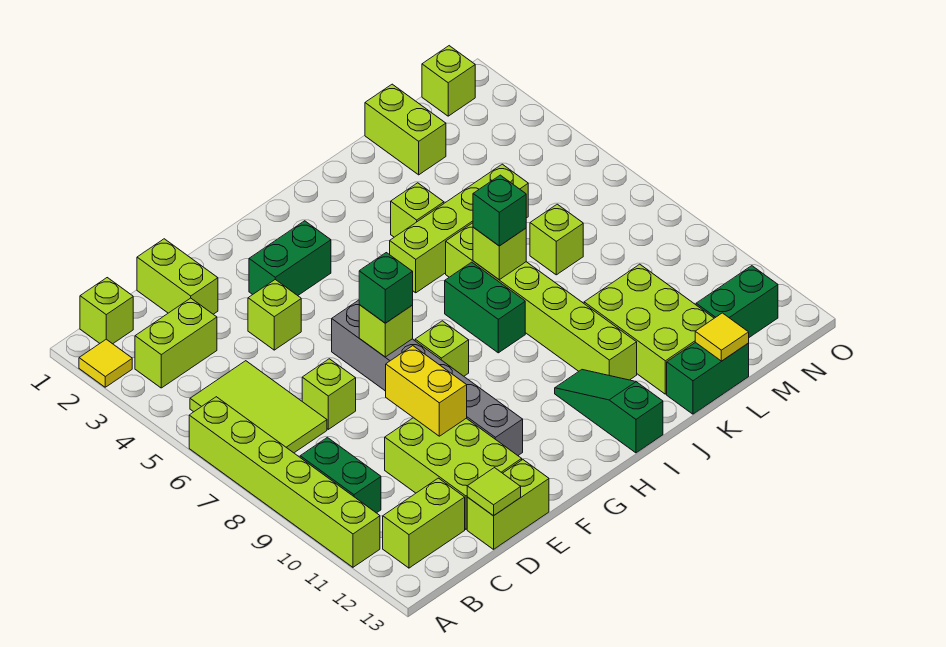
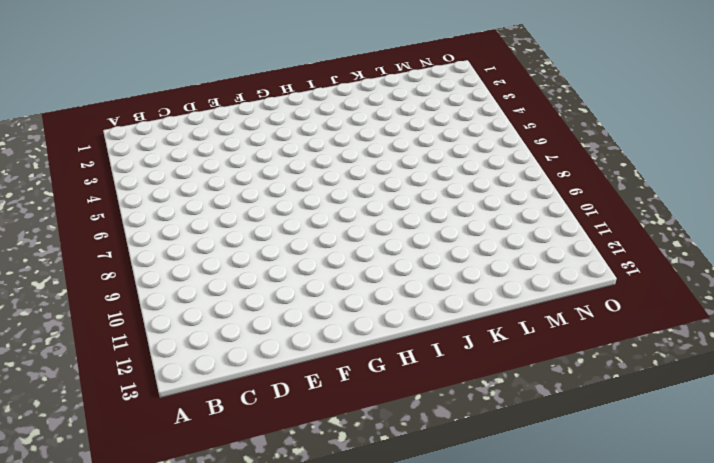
none -> yellow 1x1 tile [79,339,132,387]
none -> lime 1x6 brick [189,397,380,567]
none -> lime 1x1 brick [80,278,133,344]
none -> lime 1x2 brick [135,298,217,388]

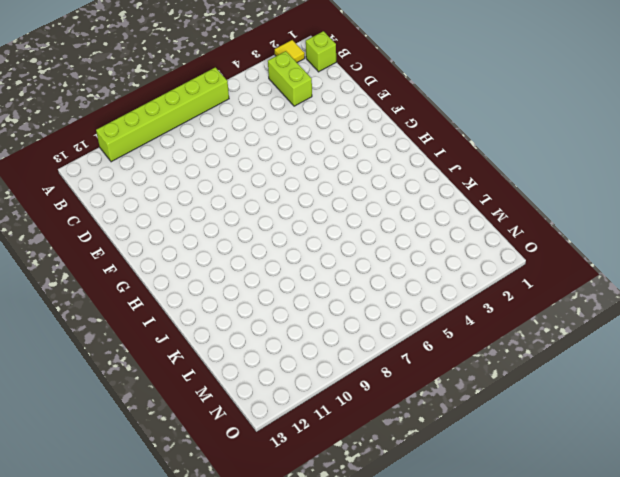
none -> lime 2x3 tile [190,361,327,453]
none -> green 1x2 brick [300,437,381,513]
none -> lime 1x2 brick [383,478,465,568]
none -> lime 1x2 brick [137,239,218,314]

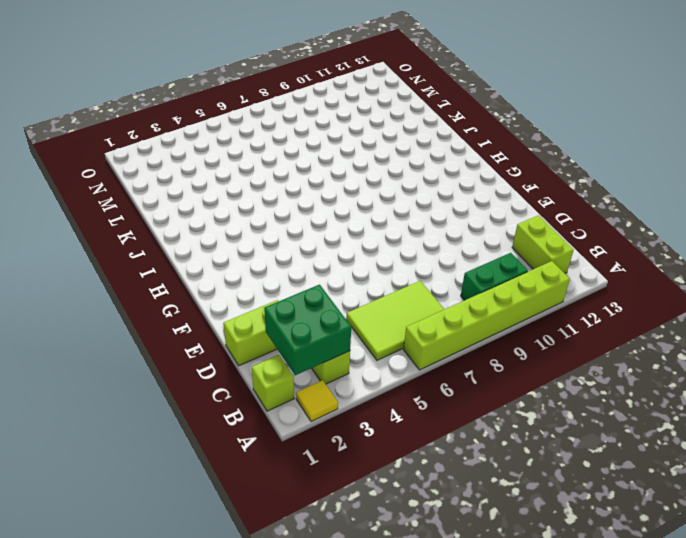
green 2x2 brick [264,285,351,375] -> none
none -> lime 1x1 brick [302,359,356,429]
none -> lime 2x3 brick [385,418,522,529]
none -> lime 1x2 brick [467,460,549,549]
none -> lime 1x1 brick [248,280,301,350]

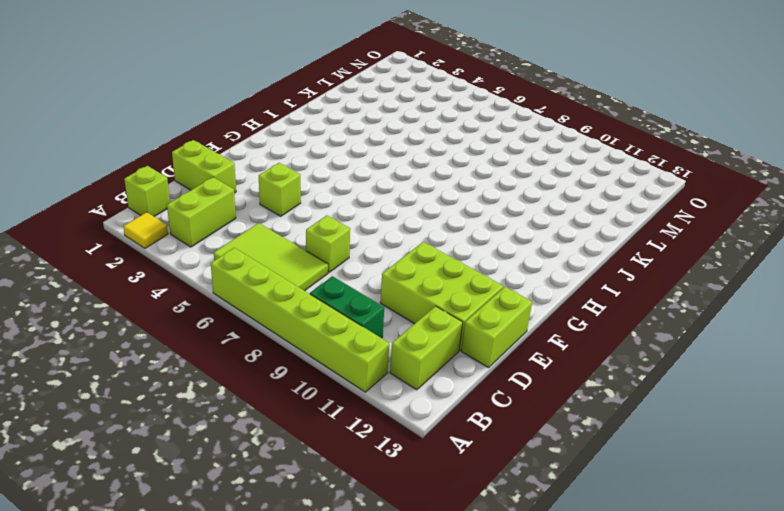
none -> green 1x2 brick [249,221,331,296]
none -> grey 1x6 brick [332,300,523,455]
none -> lime 1x1 brick [415,321,469,376]
none -> lime 1x4 brick [390,164,528,293]

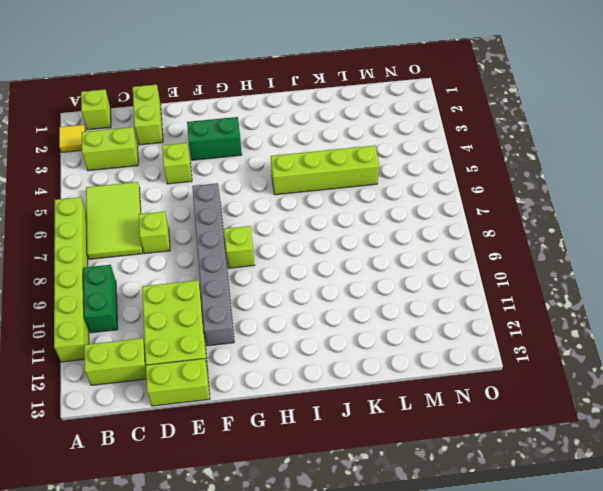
none -> green 1x2 brick [445,262,525,353]
none -> green 1x3 slope [555,370,663,453]
none -> lime 1x1 brick [391,183,444,237]
none -> lime 1x6 brick [446,223,637,380]

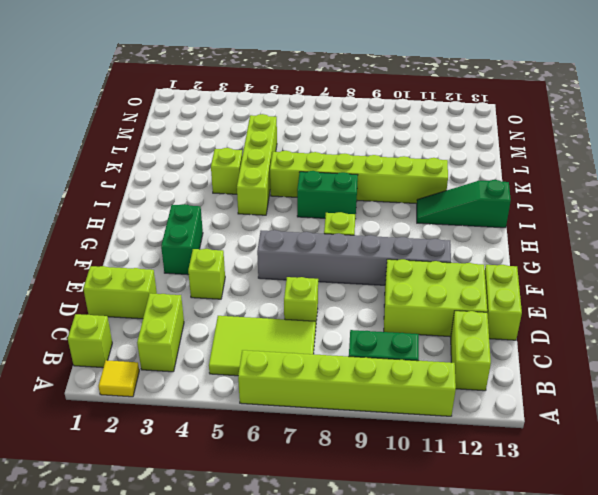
none -> lime 2x3 brick [584,264,714,394]
none -> green 1x2 brick [667,342,749,414]
none -> lime 1x2 brick [365,84,446,175]
none -> lime 1x1 brick [530,204,583,275]

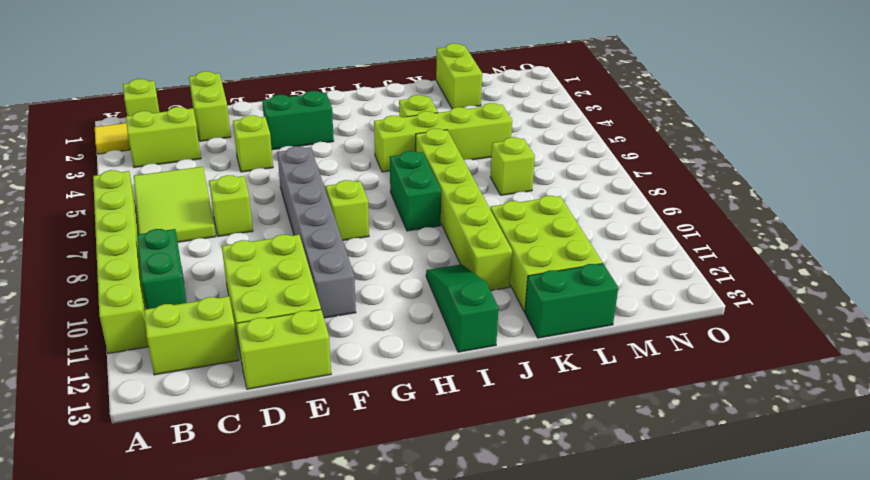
none -> green 1x2 brick [696,266,778,337]
none -> lime 1x1 brick [422,46,475,116]
none -> lime 1x1 tile [467,468,521,516]
none -> yellow 1x2 brick [386,346,467,436]

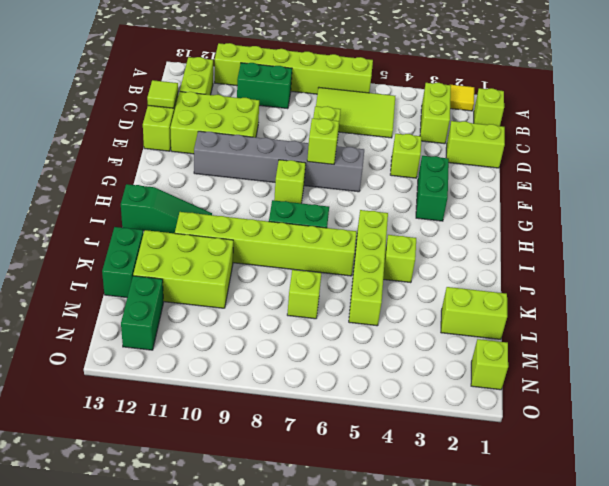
none -> yellow 1x2 brick [386,346,467,436]
none -> lime 1x1 brick [473,227,526,280]
none -> yellow 1x1 tile [695,313,749,361]
none -> green 1x1 brick [359,253,413,323]

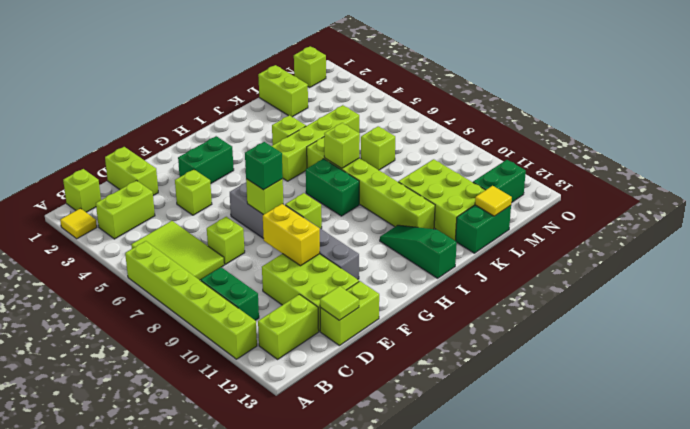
none -> green 1x1 brick [473,175,526,246]

